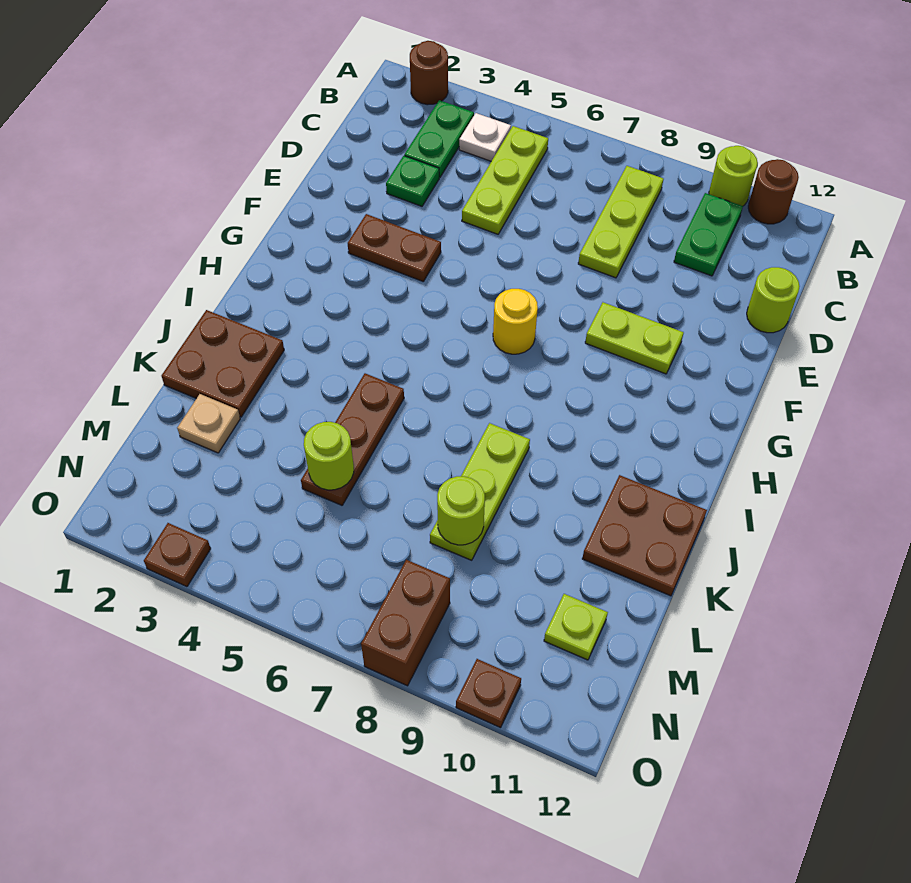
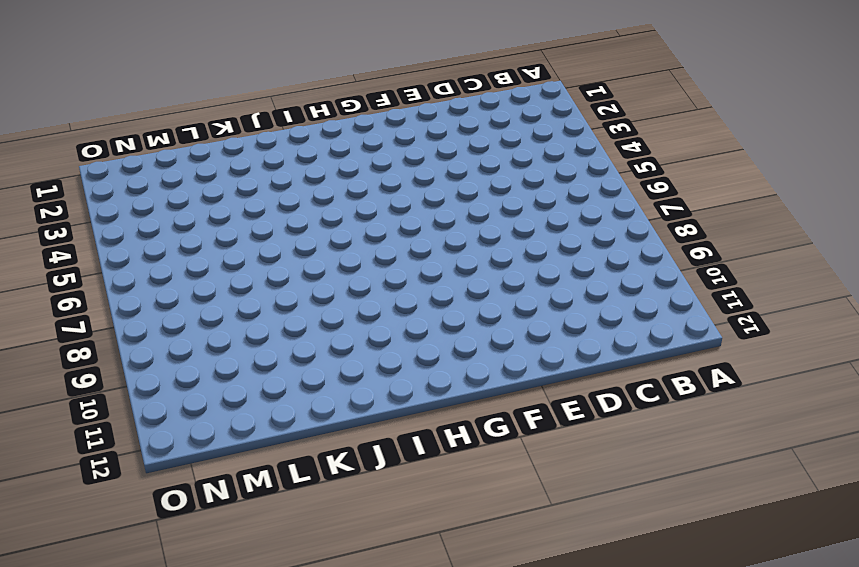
none -> brown 1x1 round brick [410,41,448,105]
none -> lime 1x1 round brick [709,146,758,206]
none -> brown 1x1 round brick [748,159,799,224]

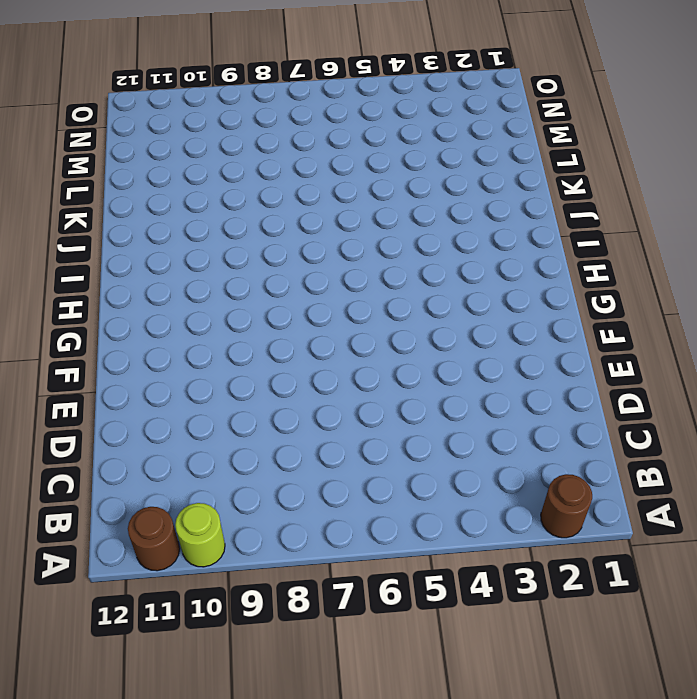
none -> green 1x2 plate [404,100,474,177]
none -> white 1x1 plate [459,113,511,161]
none -> lime 1x3 plate [462,126,548,234]

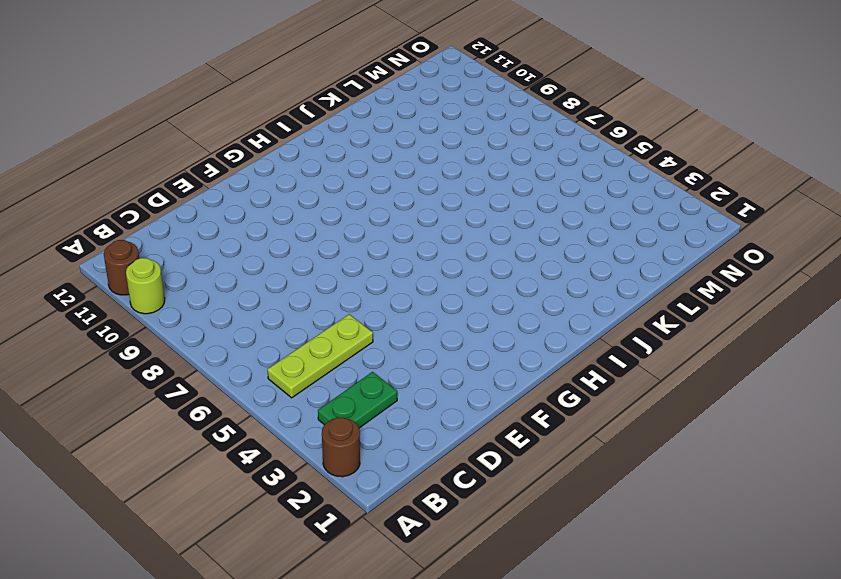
none -> white 1x1 plate [459,113,511,161]
none -> lime 1x3 plate [578,166,663,278]
none -> green 1x2 plate [674,193,743,276]

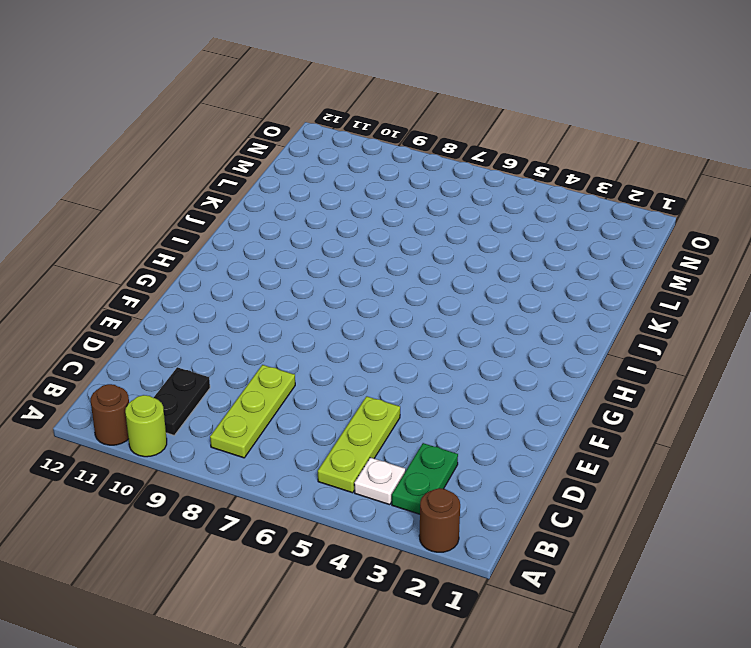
black 1x2 plate [154,367,210,435] -> green 1x2 plate [674,193,743,276]
none -> green 1x1 plate [386,156,439,206]
none -> lime 1x1 round brick [747,267,800,333]
none -> brown 1x2 plate [348,214,441,281]

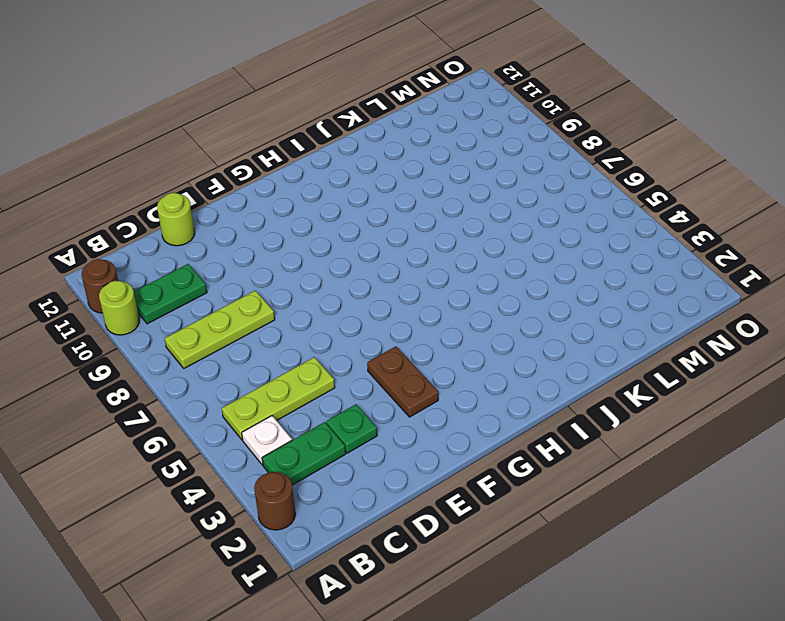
none -> lime 1x2 plate [585,302,684,374]
none -> yellow 1x1 round brick [493,289,538,354]
none -> brown 2x2 plate [161,310,284,417]

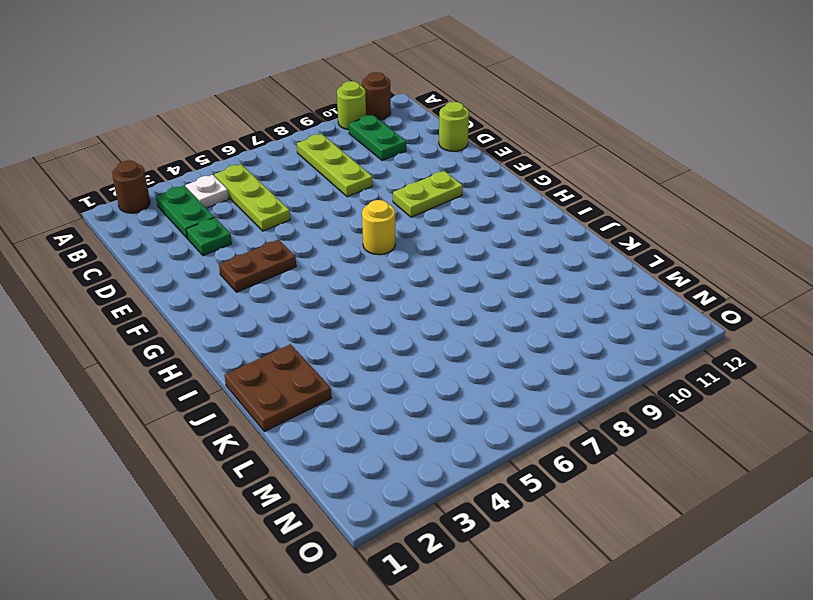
none -> brown 1x3 plate [301,373,404,505]
none -> lime 1x3 plate [430,423,530,560]
none -> brown 2x2 plate [582,475,707,596]

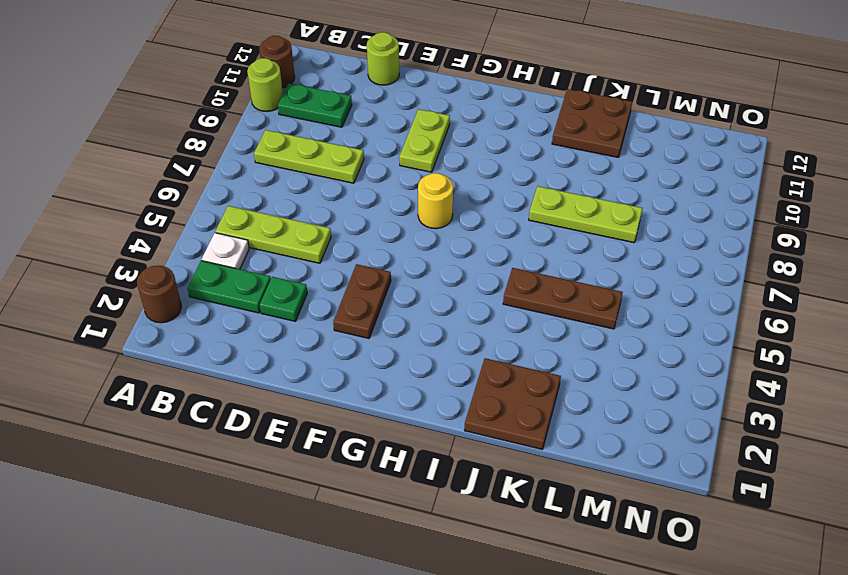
none -> tan 1x1 plate [177,394,240,453]
none -> lime 1x1 plate [544,594,608,660]
none -> brown 1x2 brick [361,560,450,686]

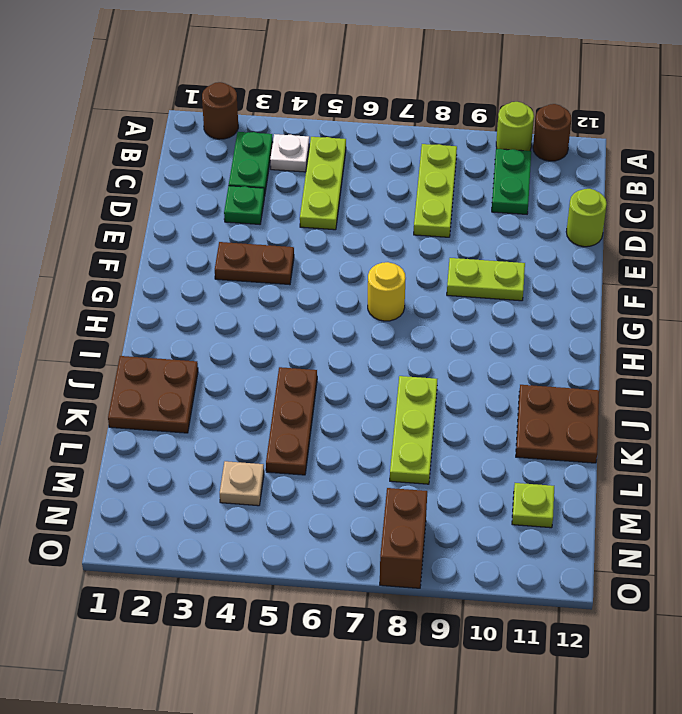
tan 1x1 plate [220,461,264,506] -> tan 1x1 plate moved to [177,394,240,453]
none -> brown 1x1 plate [144,523,211,587]
none -> brown 1x1 plate [456,659,521,728]
none -> lime 1x1 round brick [304,422,354,490]

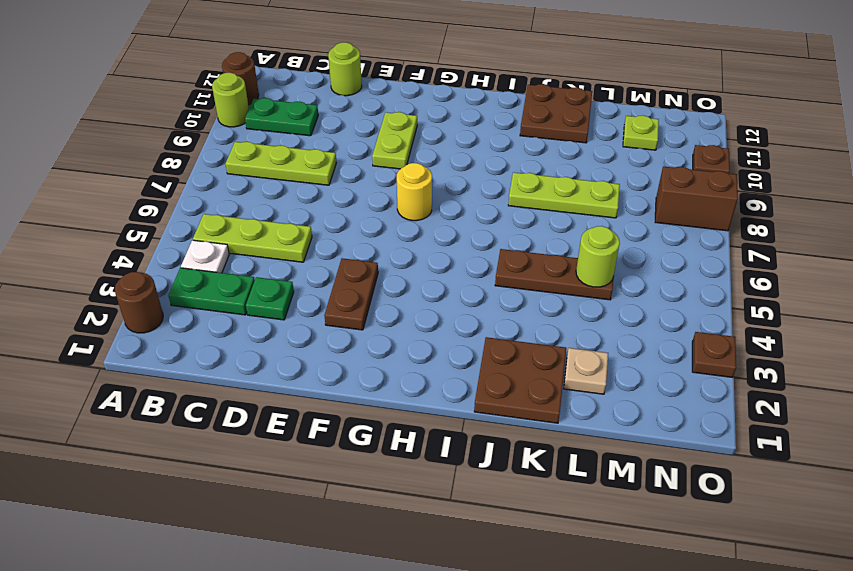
none -> lime 1x1 round brick [437,476,485,545]

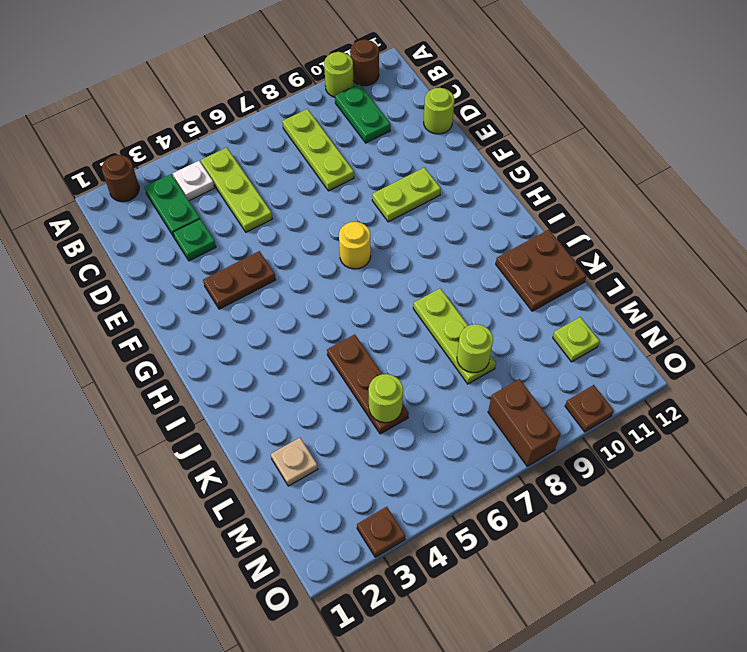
none -> brown 2x2 plate [161,310,284,417]

